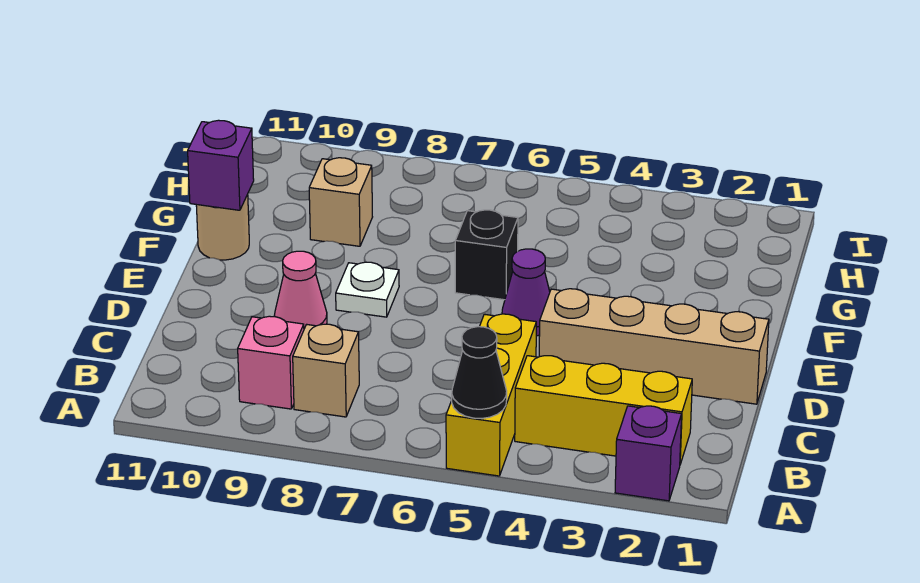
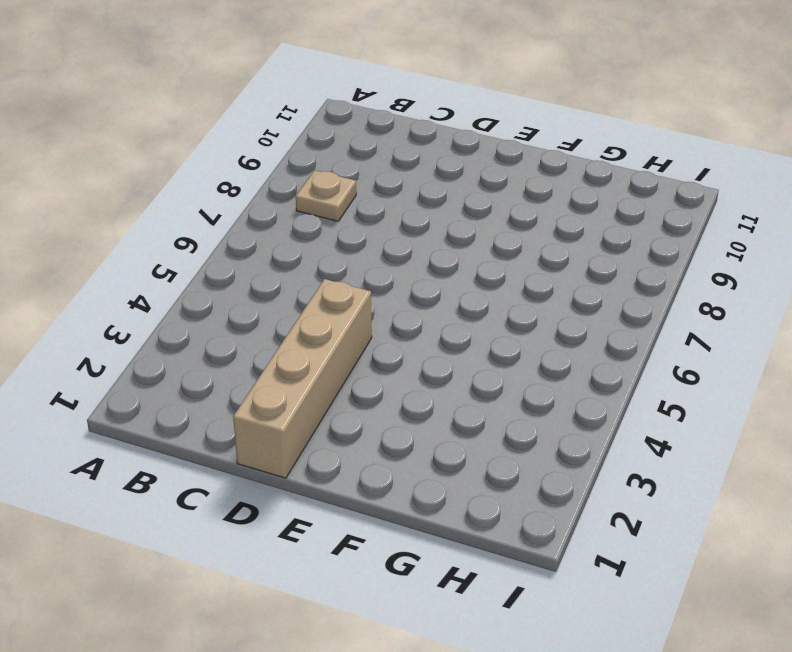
tan 1x1 plate [296,170,356,221] -> tan 1x1 brick [293,324,359,417]
none -> purple 1x1 brick [615,406,682,501]
none -> yellow 1x3 brick [446,314,536,476]
none -> yellow 1x3 brick [515,356,692,464]

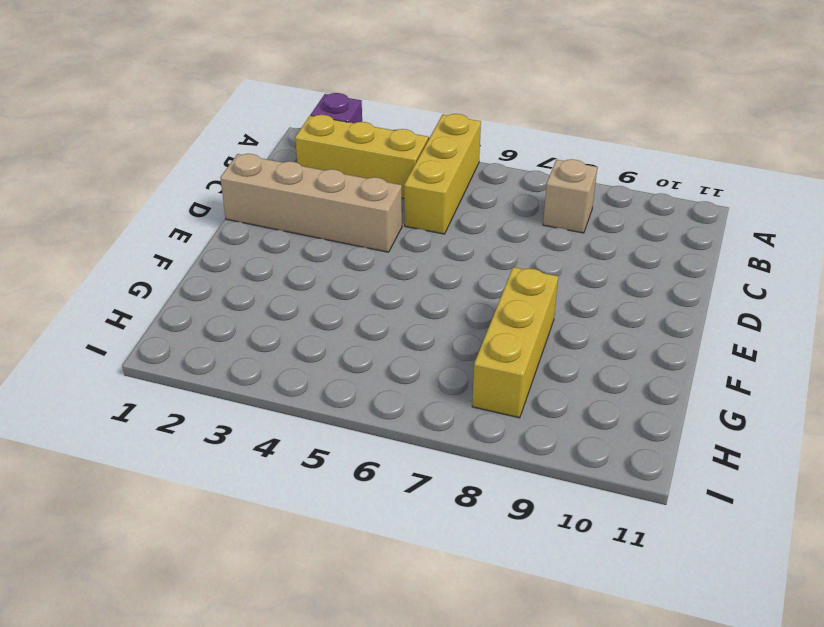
yellow 1x3 brick [472,267,559,418] -> none
none -> pink 1x1 brick [238,316,304,409]
none -> pink 1x1 cone [274,251,327,329]
none -> purple 1x1 cone [502,249,550,336]

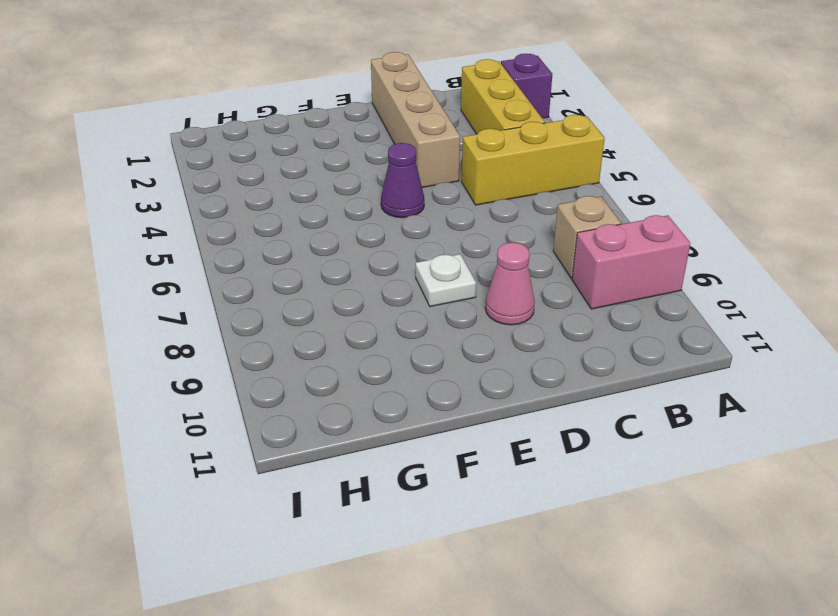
pink 1x2 brick [572,215,691,309] -> pink 1x1 brick [238,316,304,409]
none -> black 1x1 brick [455,210,518,300]
none -> tan 1x1 round brick [196,195,249,260]
none -> tan 1x1 brick [309,158,372,246]

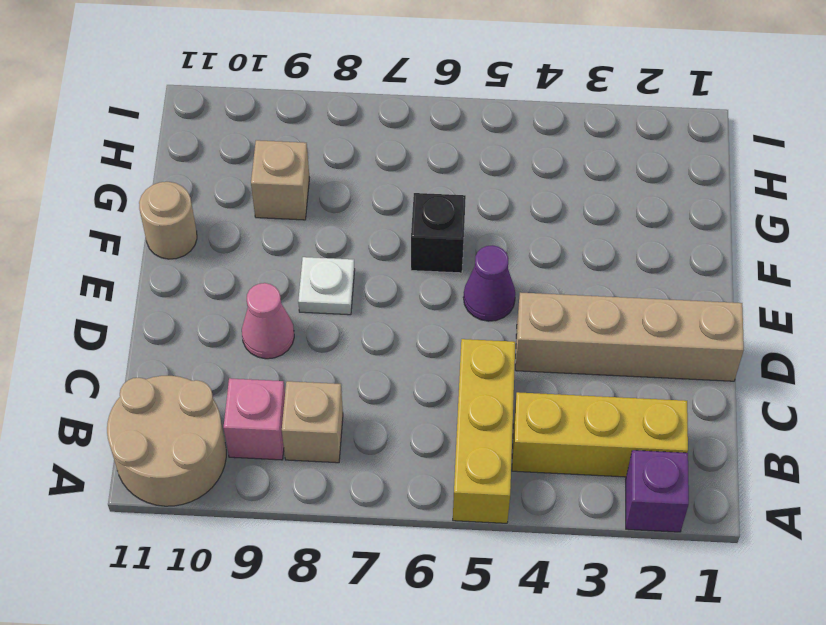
tan 2x2 round brick [107,376,226,506] -> none
none -> black 1x1 cone [452,327,507,418]
none -> purple 1x1 brick [188,120,254,210]

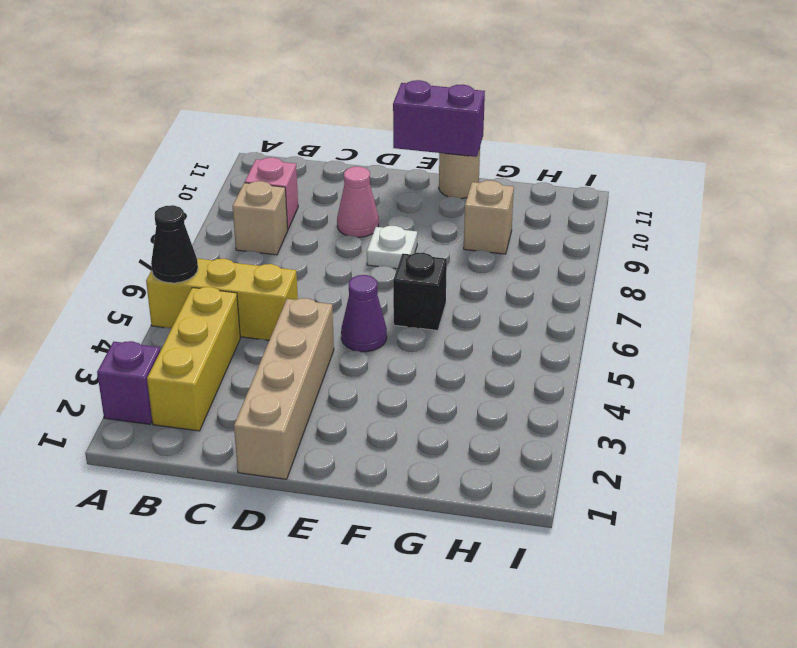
purple 1x2 brick [393,80,485,157] -> purple 1x1 brick [188,120,254,210]

